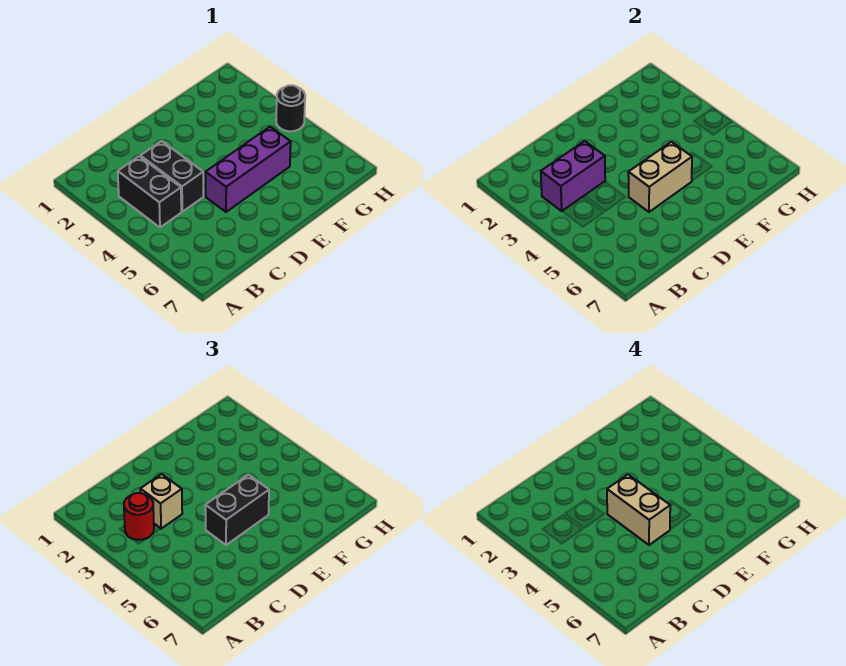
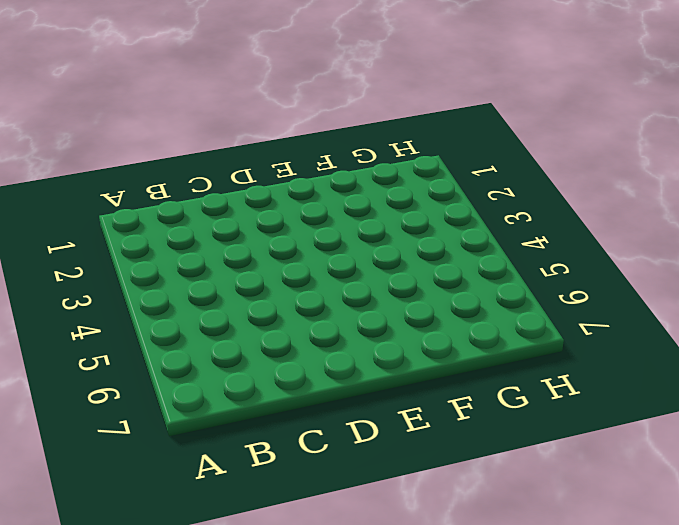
none -> black 1x2 brick [118,156,181,227]
none -> black 1x2 brick [140,141,203,212]

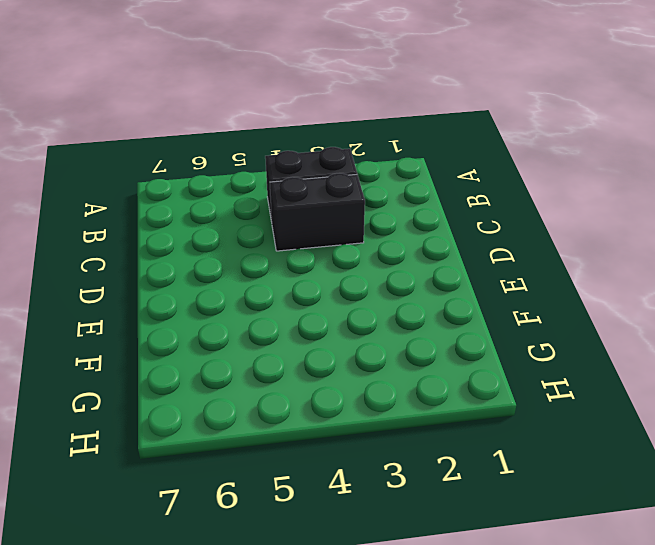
none -> purple 1x3 brick [205,127,291,212]
none -> black 1x1 round brick [276,85,305,131]

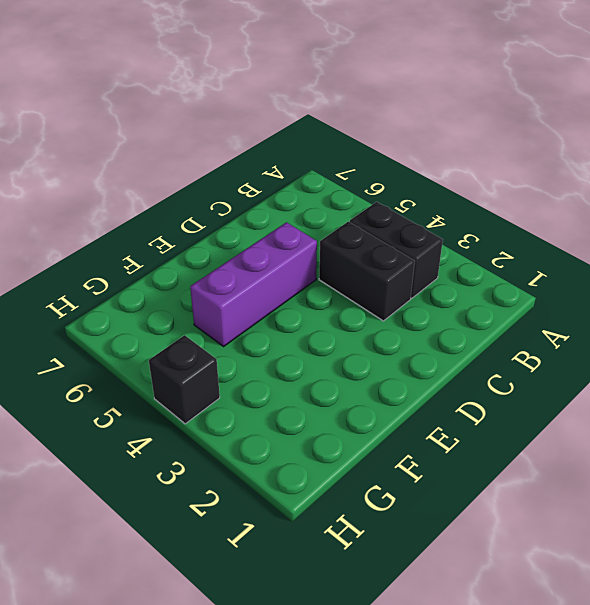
black 1x1 brick [149,335,220,424] -> black 1x1 round brick [276,85,305,131]
none -> purple 1x2 brick [541,141,605,211]
none -> tan 1x2 brick [628,142,692,212]

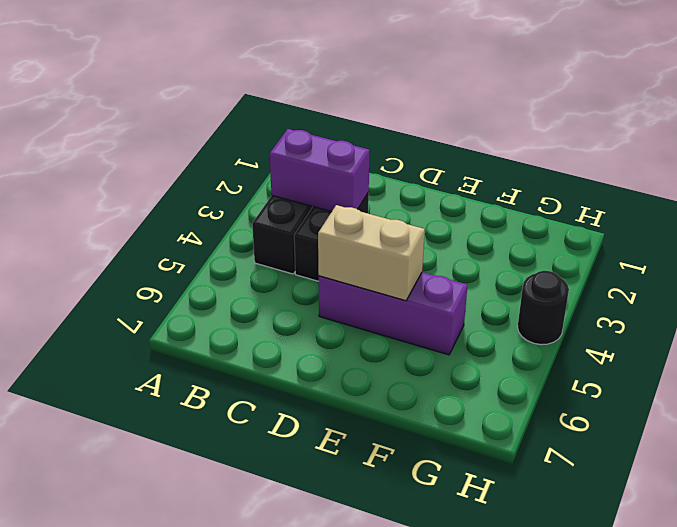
none -> red 1x1 round brick [124,493,154,540]
none -> tan 1x1 brick [140,474,182,529]

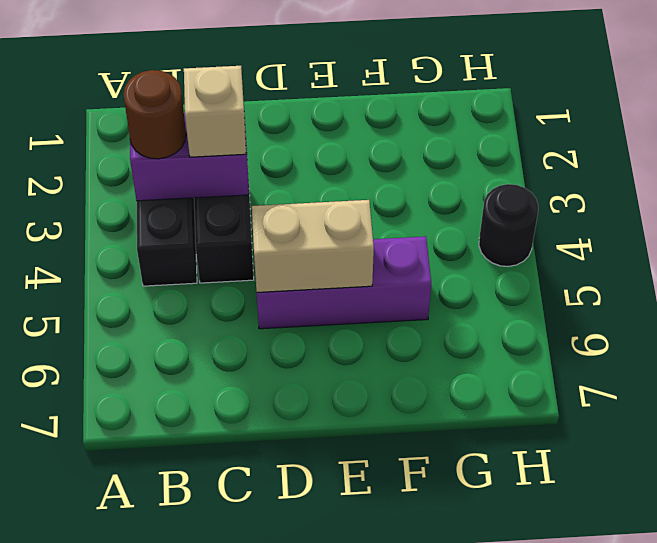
brown 1x1 round brick [123,70,186,159] -> red 1x1 round brick [124,493,154,540]
none -> black 1x2 brick [205,475,269,545]
none -> tan 1x2 brick [607,475,670,545]

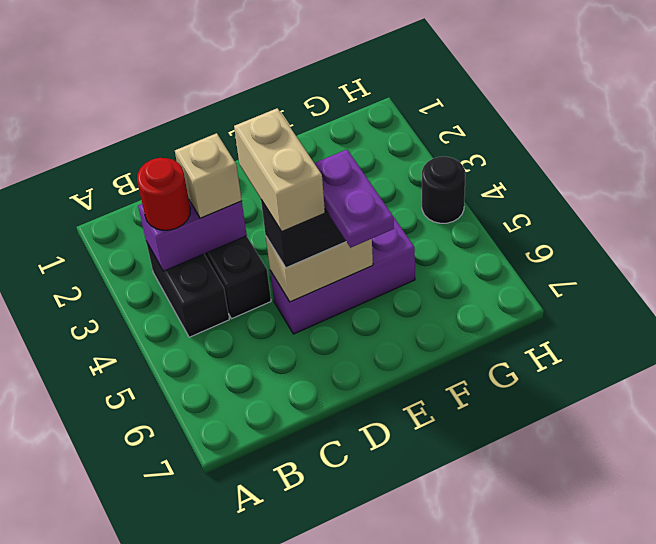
purple 1x2 plate [314,150,394,248] -> none

